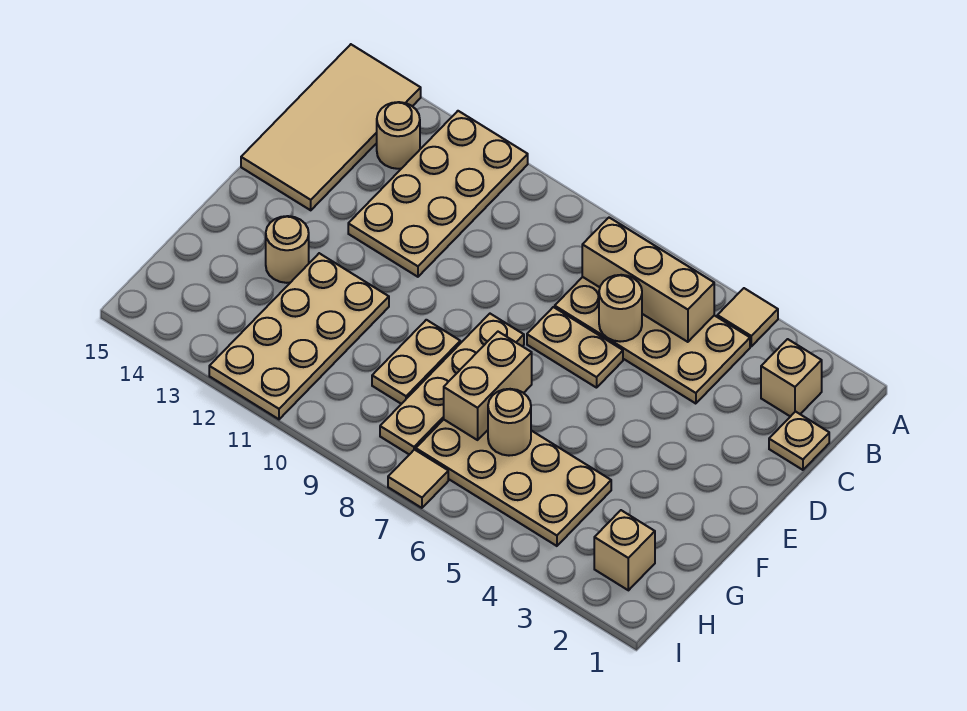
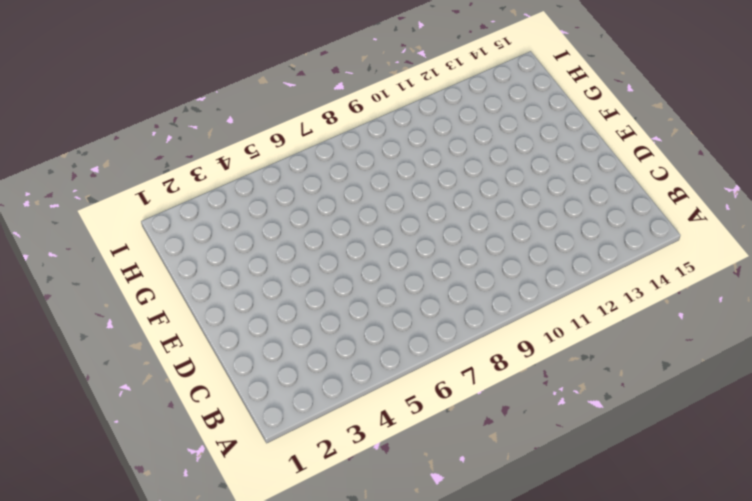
none -> tan 1x1 tile [717,288,778,346]
none -> tan 2x4 plate [348,111,528,277]
none -> tan 2x4 tile [241,44,421,210]

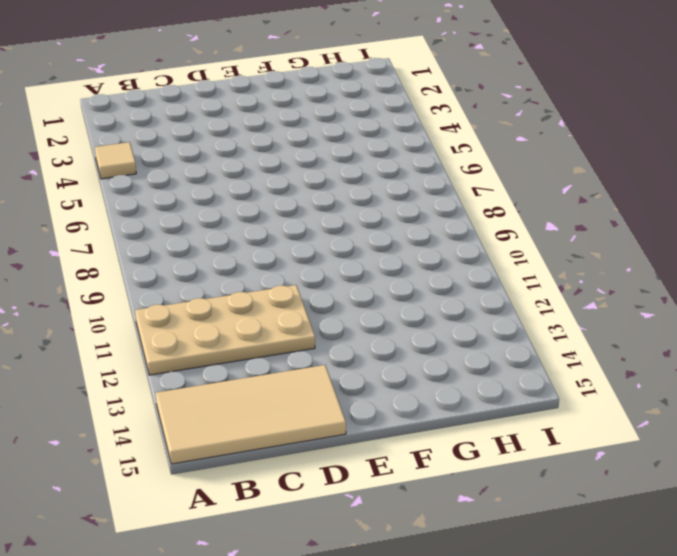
none -> tan 1x1 brick [761,339,822,417]
none -> tan 2x4 plate [555,277,750,404]
none -> tan 1x1 round brick [377,102,420,169]

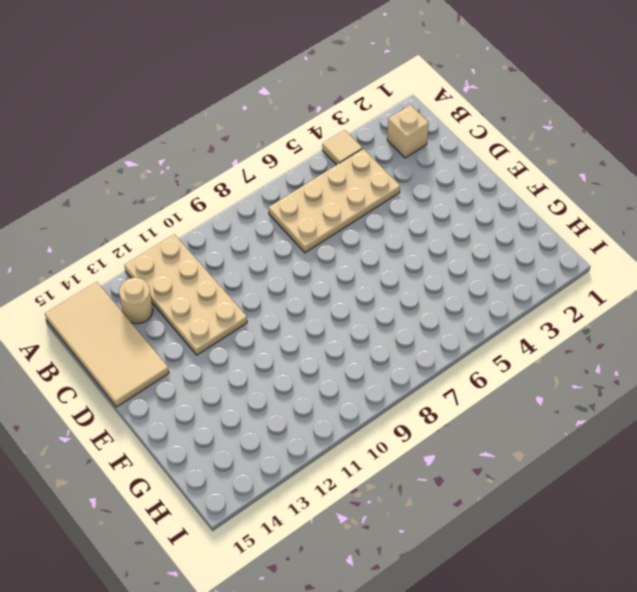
none -> tan 1x1 plate [769,412,829,470]
none -> tan 1x2 plate [527,307,623,388]
none -> tan 1x4 plate [380,314,524,455]

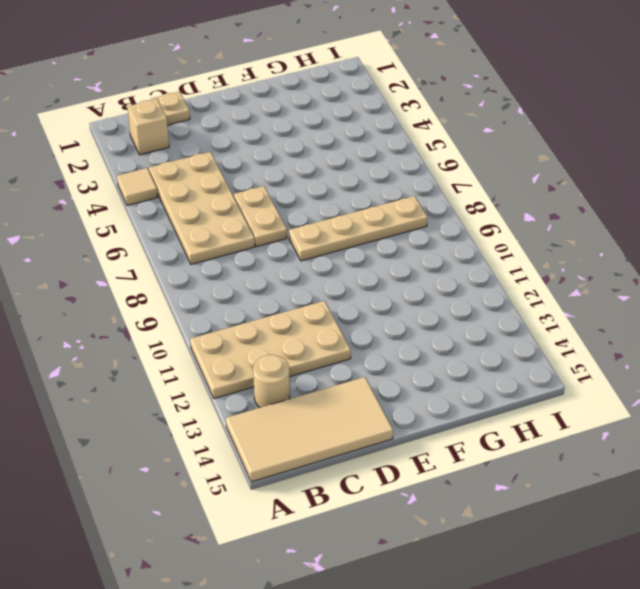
none -> tan 1x2 plate [372,320,460,404]
none -> tan 2x4 plate [209,253,389,419]
none -> tan 1x1 round brick [266,216,309,283]

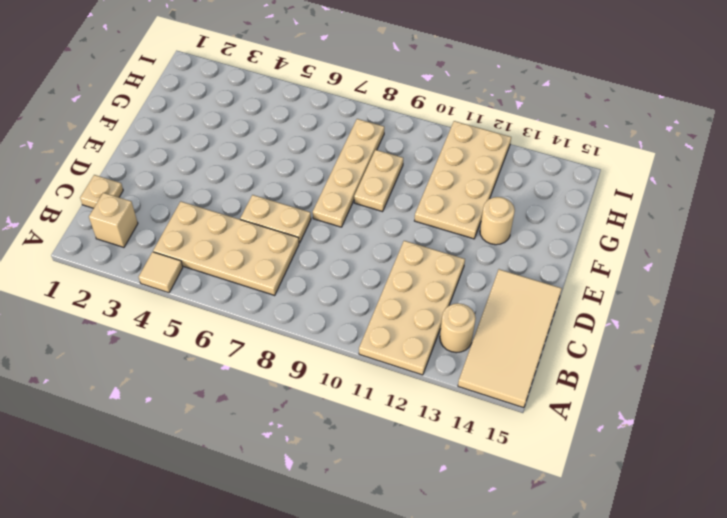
none -> tan 2x4 plate [416,420,611,546]
none -> tan 1x1 brick [594,510,655,590]
none -> tan 1x1 tile [388,450,448,508]

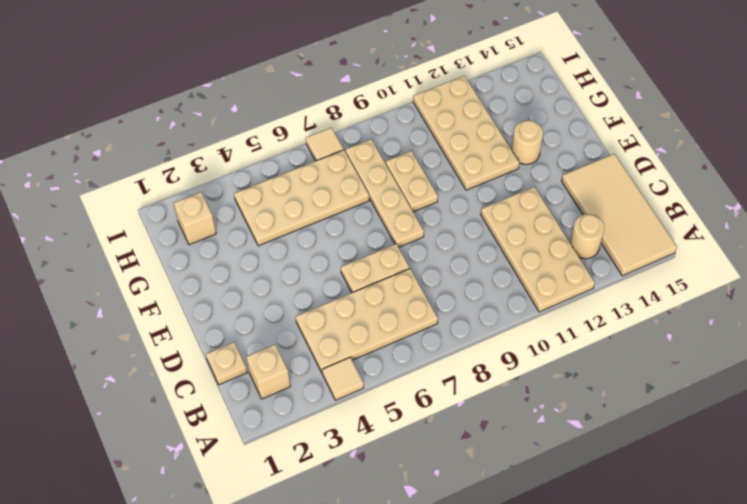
none -> tan 1x3 brick [582,218,714,342]
none -> tan 1x1 round brick [599,275,642,342]
none -> tan 1x2 brick [444,332,532,440]

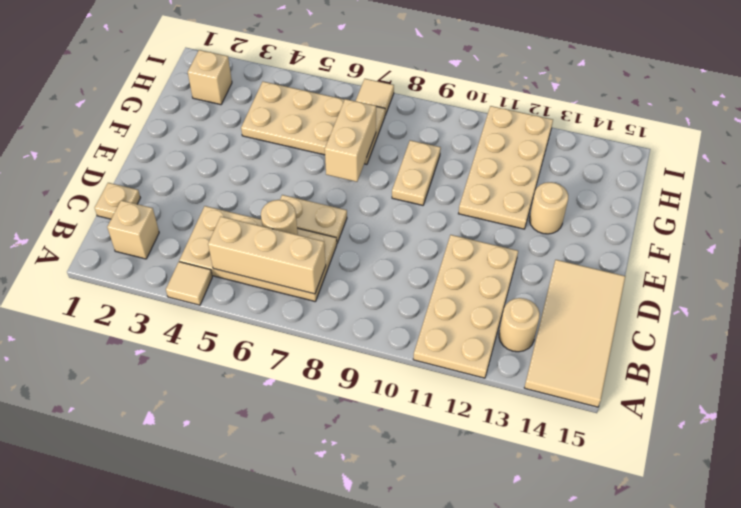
none -> tan 1x4 plate [380,314,524,455]
none -> tan 1x1 round brick [488,389,531,456]

